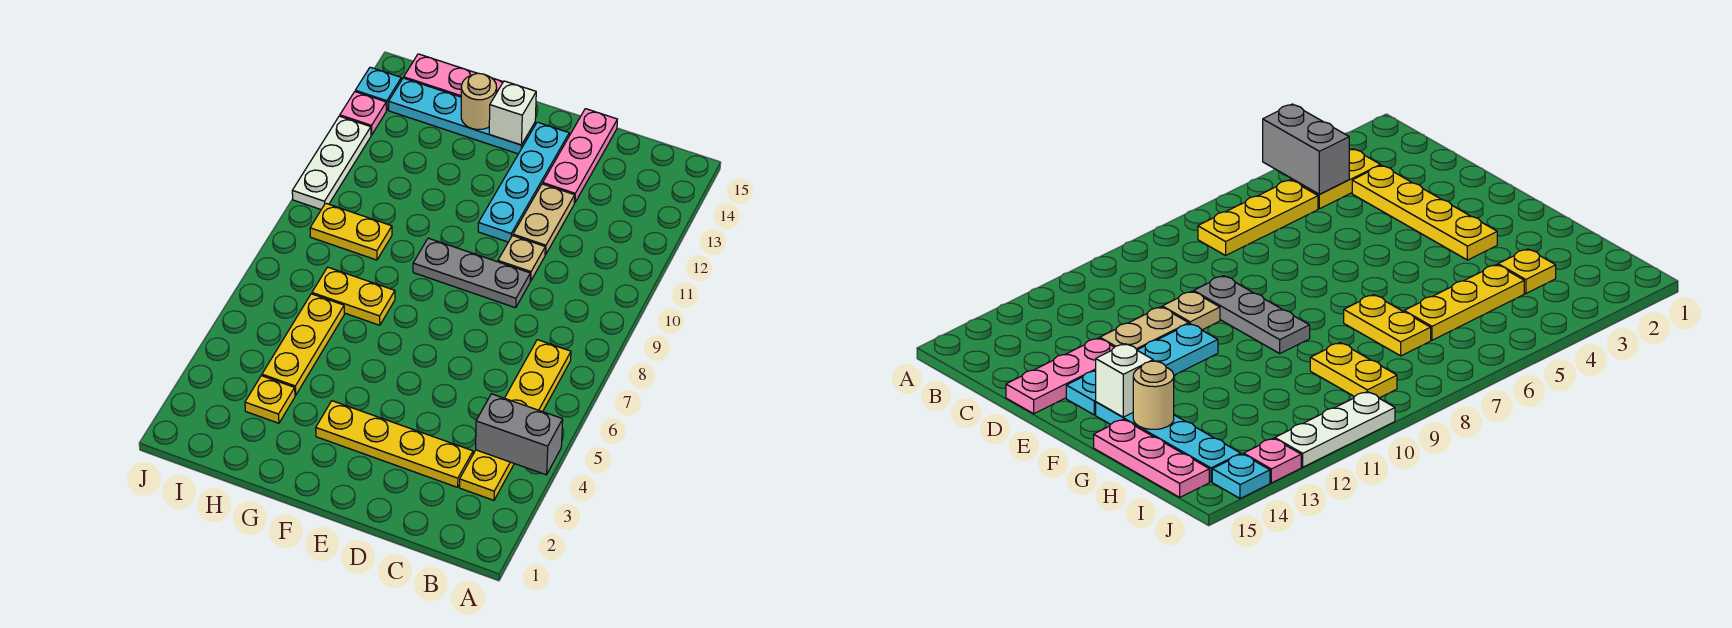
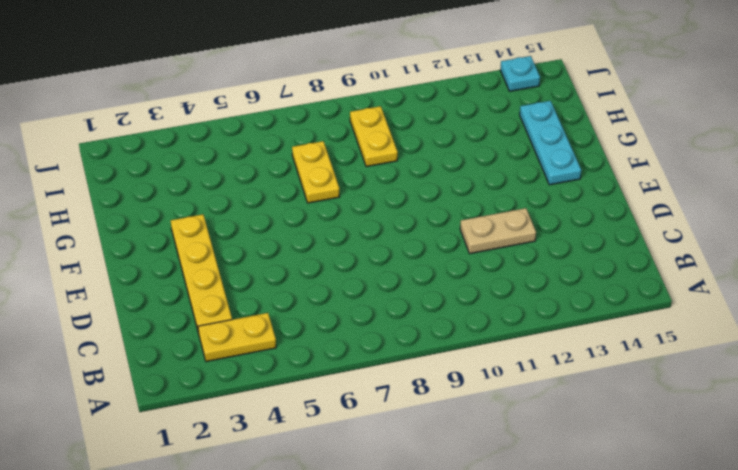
cyan 1x3 plate [520,101,581,185] -> cyan 1x4 plate [389,78,535,154]
none -> yellow 1x3 plate [505,340,571,412]
none -> grey 1x3 plate [413,238,530,308]
none -> tan 1x1 plate [498,236,545,281]

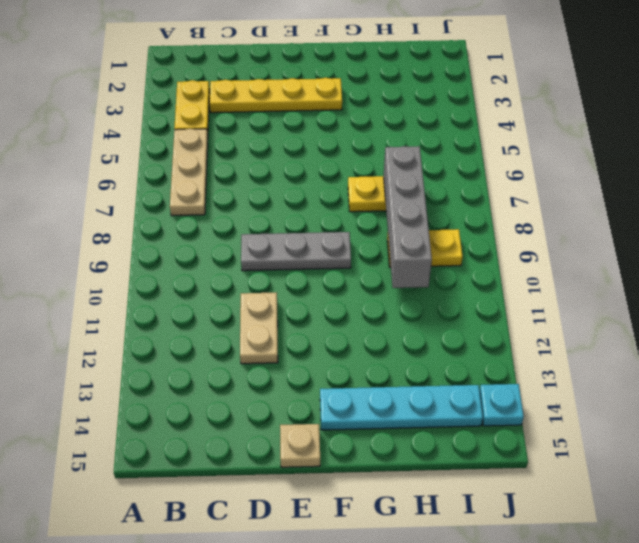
tan 1x3 plate [170,129,208,216] -> yellow 1x3 plate [505,340,571,412]
tan 1x1 plate [280,424,320,467] -> tan 1x1 plate moved to [498,236,545,281]
grey 1x4 brick [384,146,432,288] -> none
none -> pink 1x3 plate [543,109,617,203]
none -> cyan 1x4 plate [478,122,569,242]
none -> pink 1x3 plate [404,54,503,97]

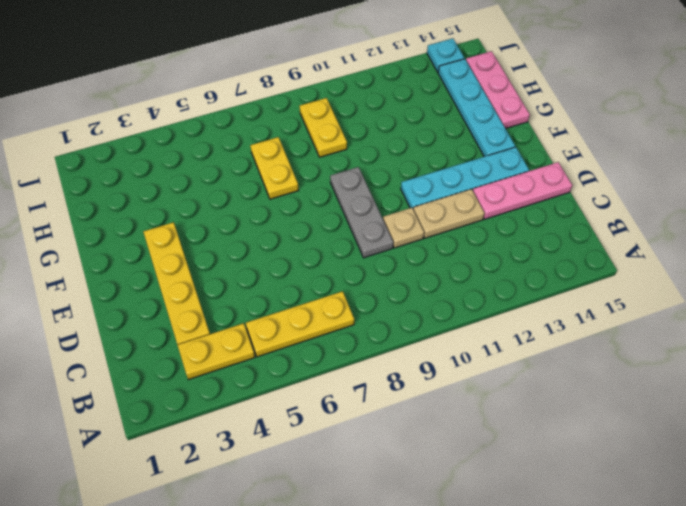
none -> yellow 1x1 plate [245,376,295,423]
none -> yellow 1x3 plate [262,294,344,395]
none -> white 1x3 plate [292,116,371,209]

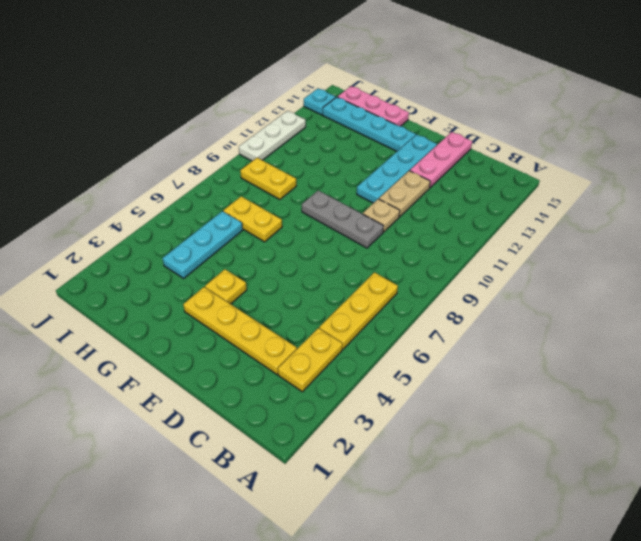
yellow 1x1 plate [205,269,247,304] -> yellow 1x1 plate moved to [245,376,295,423]
cyan 1x3 plate [162,211,243,278] -> yellow 1x3 plate [262,294,344,395]
none -> pink 1x1 plate [340,92,386,135]
none -> grey 1x2 brick [476,394,563,475]
none -> white 1x1 brick [489,81,536,145]

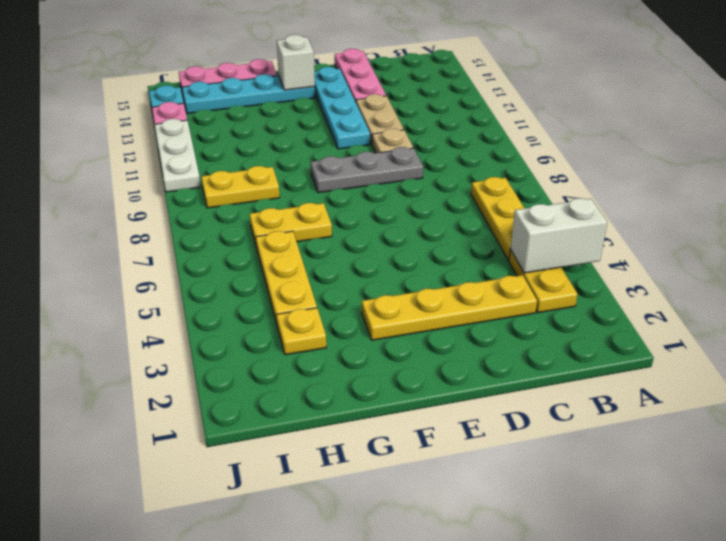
white 1x2 brick [510,198,607,273] -> grey 1x2 brick [476,394,563,475]
none -> tan 1x1 round brick [461,73,497,130]

